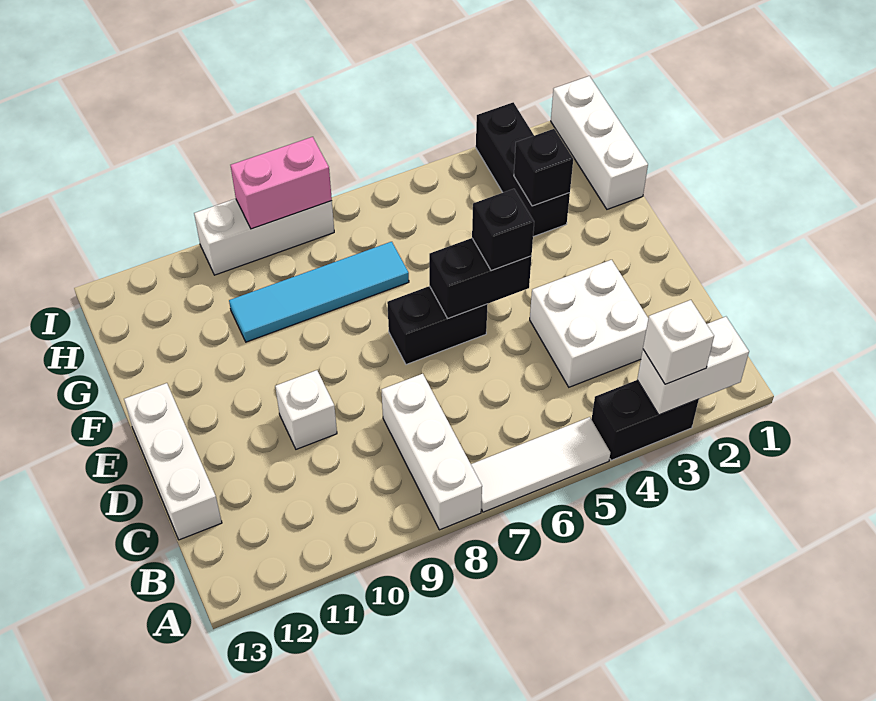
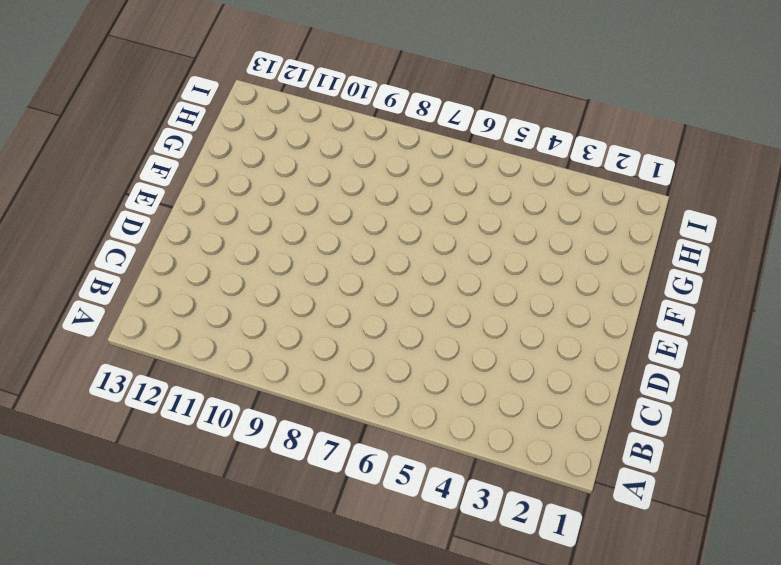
none -> black 1x2 brick [591,380,699,460]
none -> white 1x3 tile [471,417,610,512]
none -> white 1x3 brick [382,374,482,530]

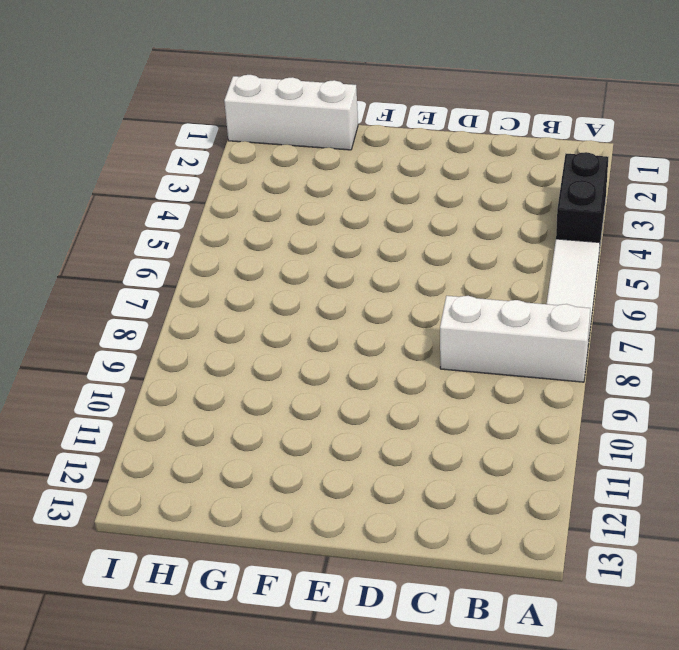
none -> white 2x2 brick [530,260,648,387]
none -> white 1x3 brick [124,383,222,540]
none -> white 1x1 brick [275,370,337,449]

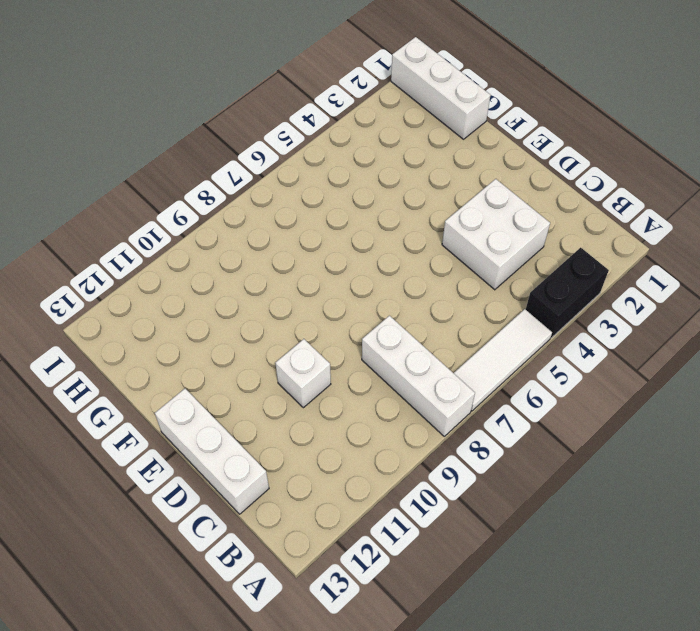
none -> black 1x2 brick [387,286,488,365]
none -> black 1x3 brick [476,102,570,237]
none -> cyan 1x4 tile [229,242,409,342]

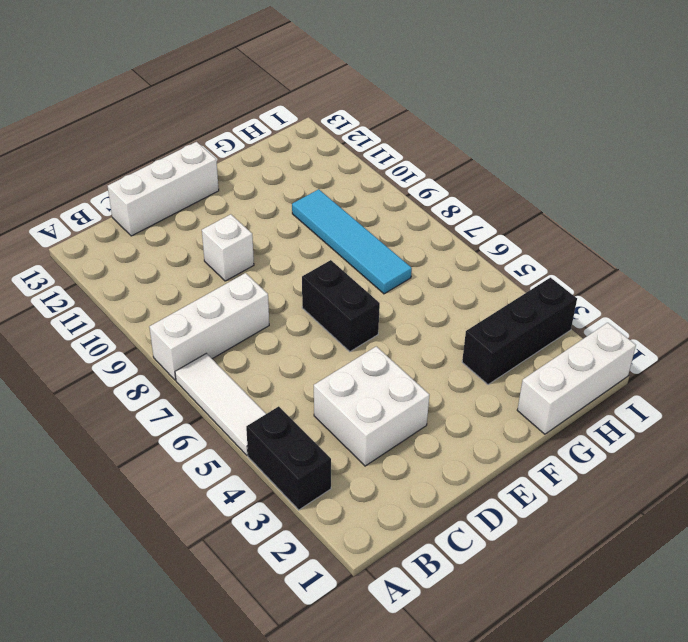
none -> white 1x3 brick [194,199,334,275]
none -> white 1x2 brick [637,317,749,415]
none -> black 1x2 brick [429,238,532,318]

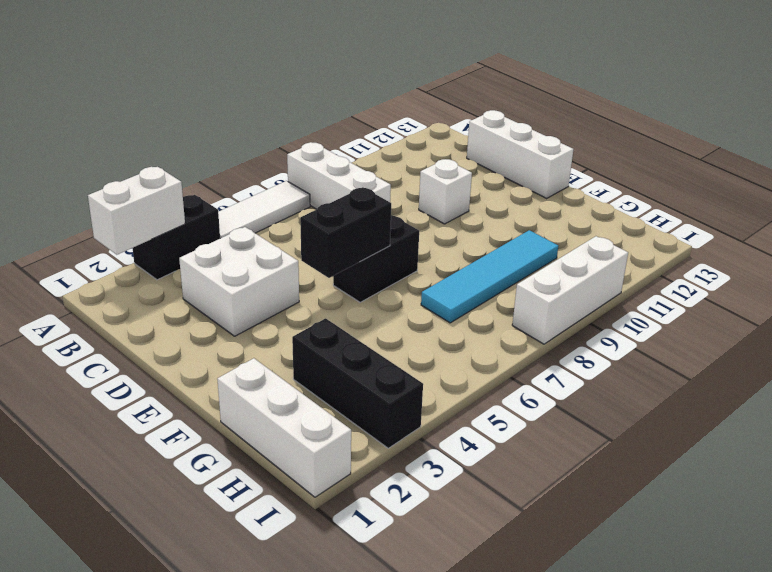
none -> black 1x1 brick [514,129,573,206]
none -> pink 1x2 brick [231,137,332,229]
none -> white 1x1 brick [643,300,714,384]

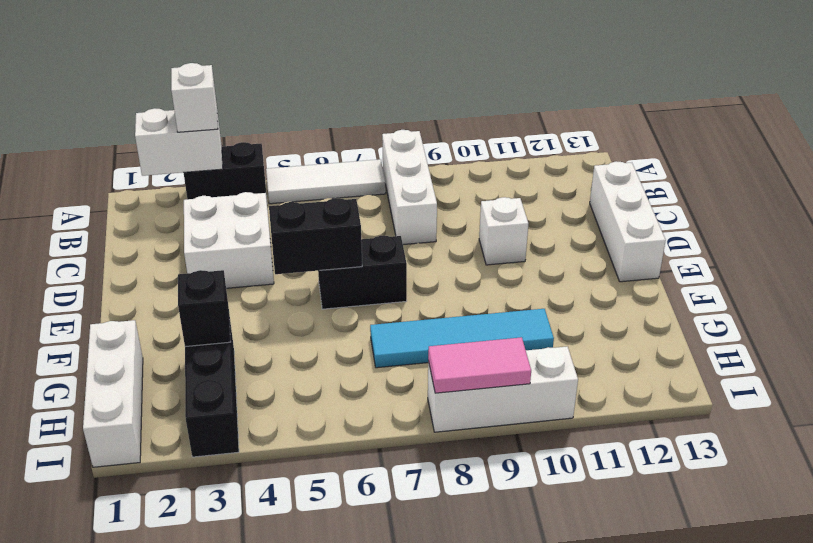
pink 1x2 tile [428,337,531,393] -> pink 1x2 brick [231,137,332,229]
none -> black 1x1 brick [472,189,534,271]

